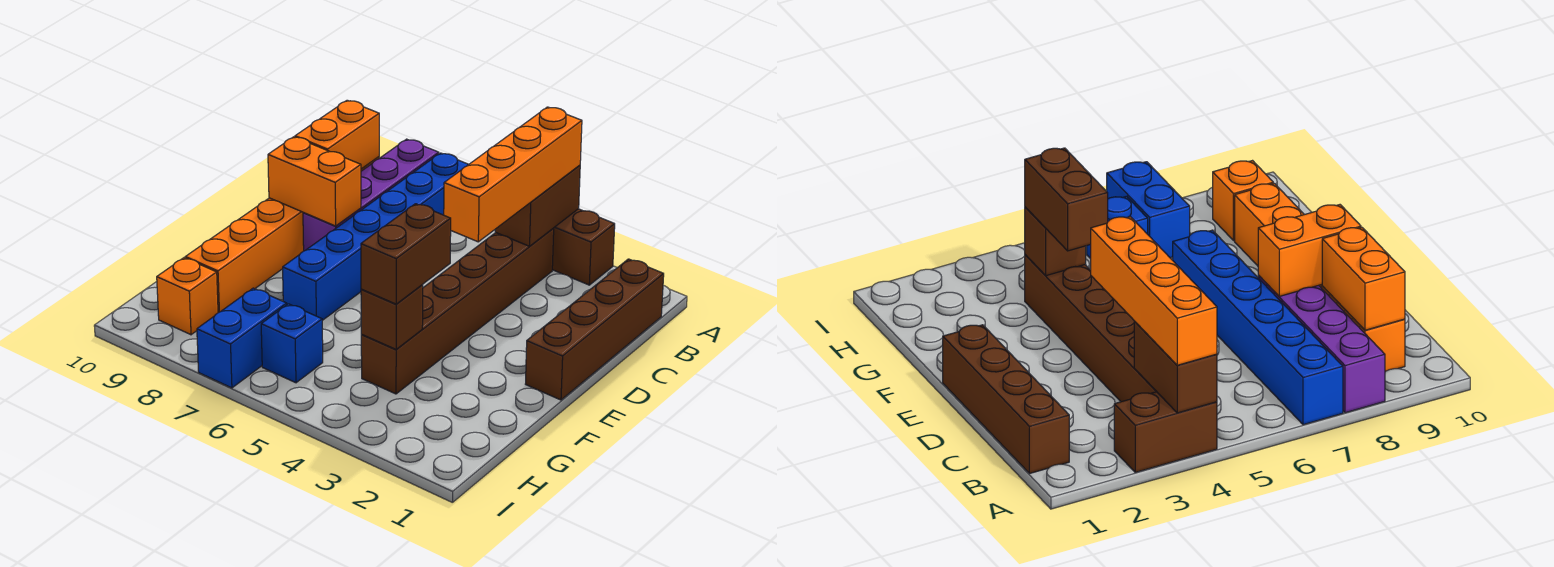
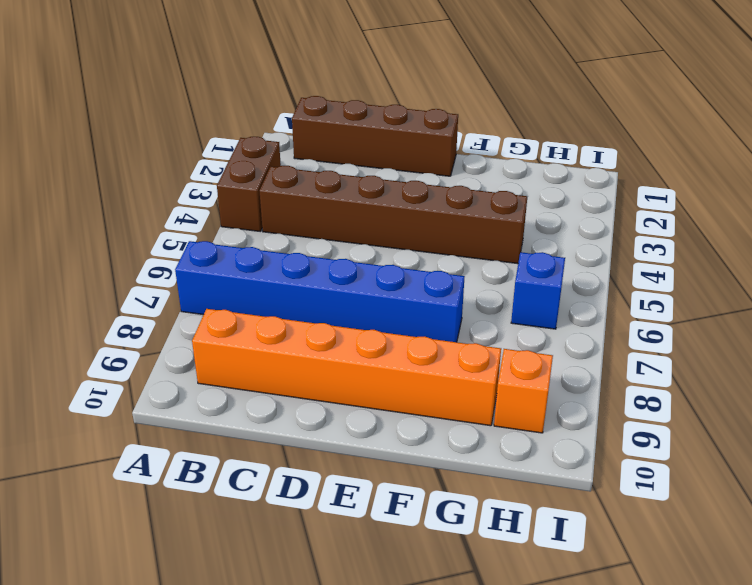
none -> purple 1x4 brick [303,139,439,251]
none -> blue 1x2 brick [197,288,287,388]
none -> brown 1x2 brick [495,165,580,246]

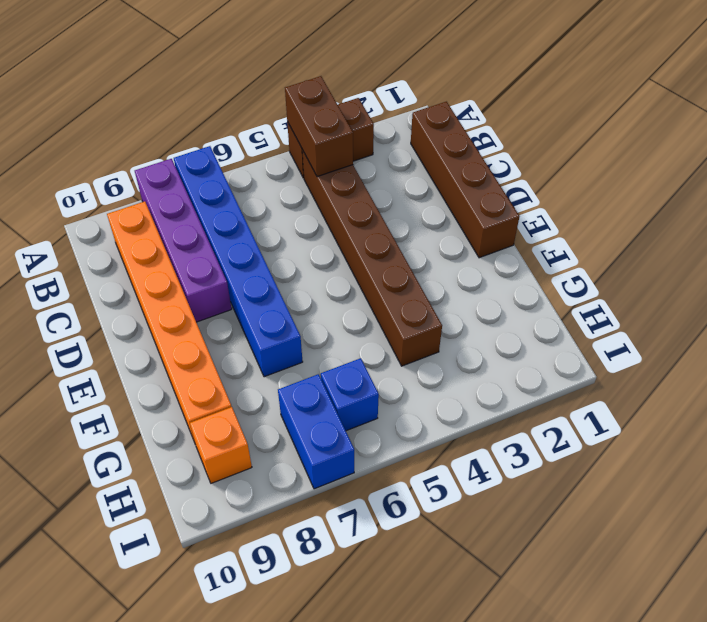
none -> orange 1x2 brick [295,100,379,169]
none -> orange 1x2 brick [268,137,361,226]
none -> brown 1x1 brick [361,285,423,349]

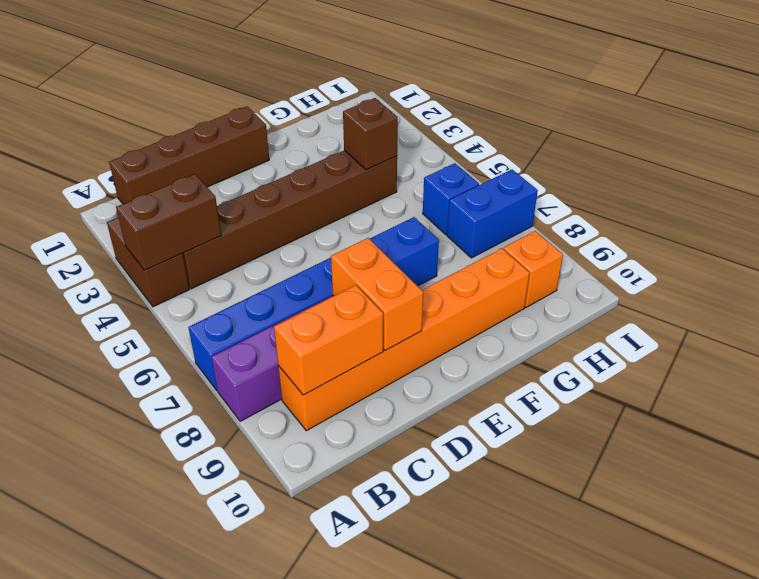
none -> orange 1x4 brick [444,107,582,242]
none -> brown 1x2 brick [361,204,451,304]

